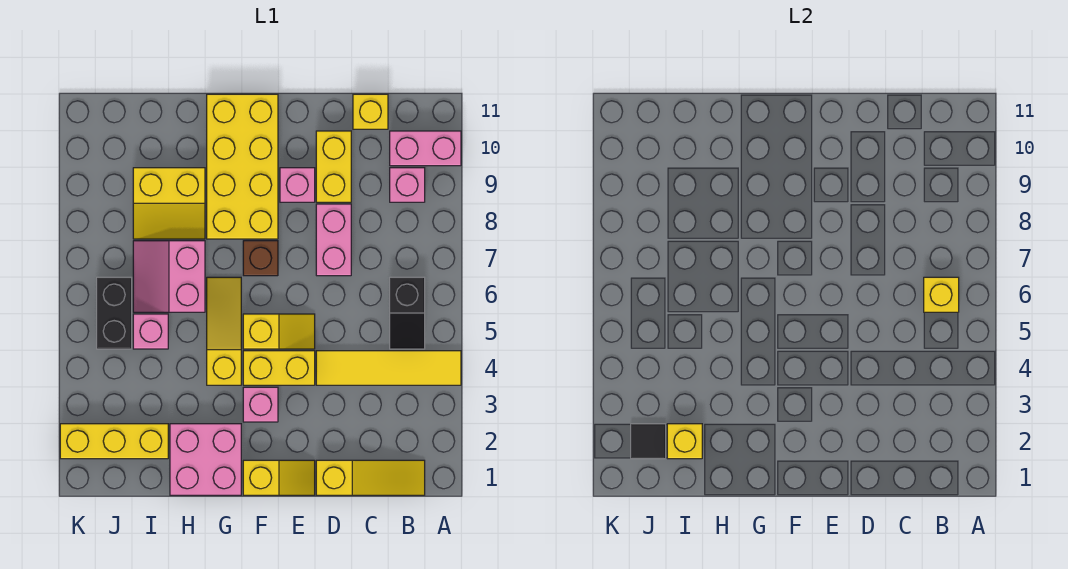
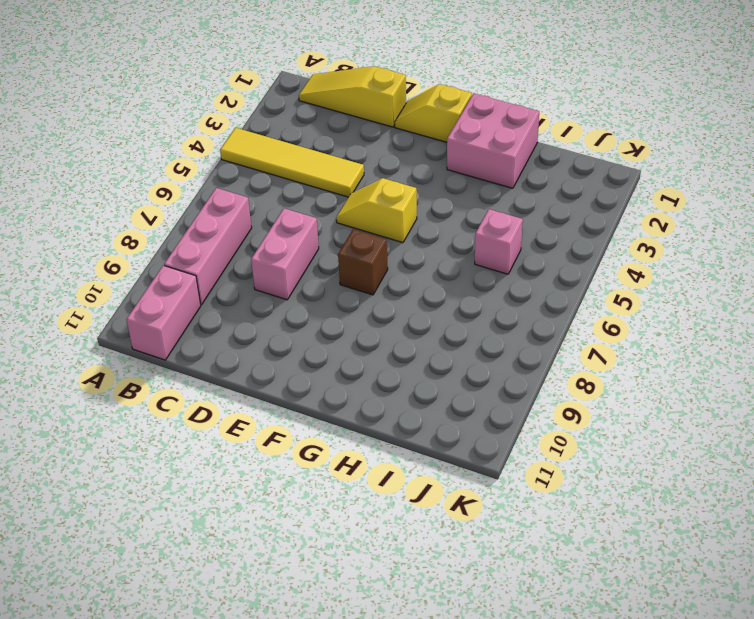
pink 1x3 brick [164,188,252,305] -> pink 1x1 brick [390,168,425,202]
pink 1x2 brick [126,265,201,360] -> pink 1x2 brick turned to [390,131,461,166]
none -> black 1x2 slope [390,277,425,349]
none -> yellow 1x1 brick [353,94,388,129]
none -> yellow 1x2 brick [316,131,351,202]

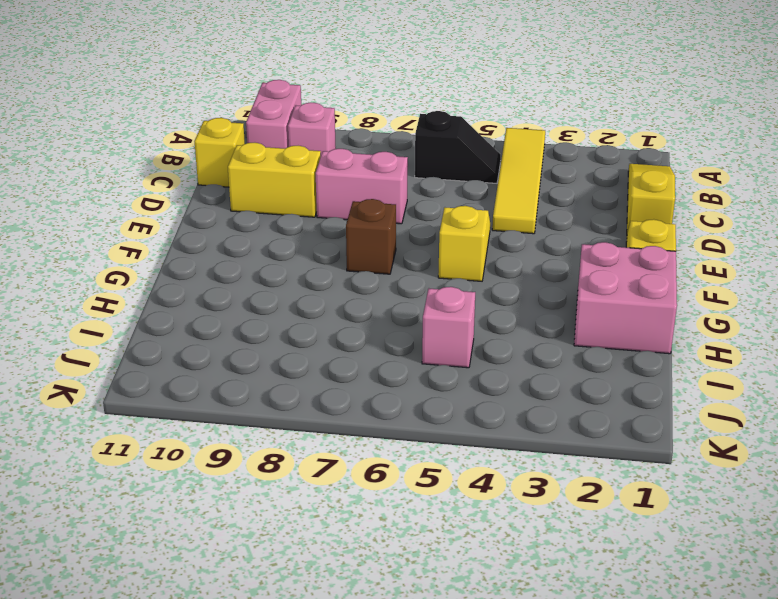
none -> yellow 1x2 brick [243,351,315,385]
none -> pink 1x1 brick [280,168,315,202]
none -> pink 1x1 brick [243,387,278,422]

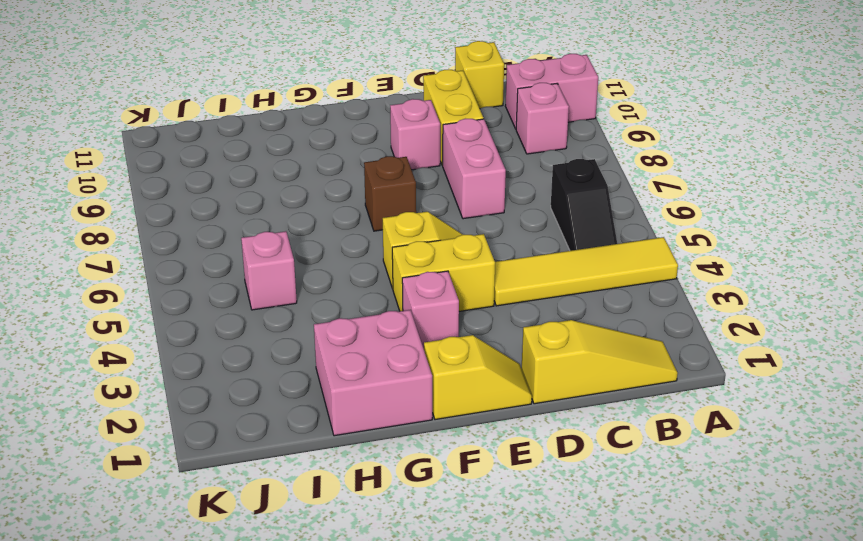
none -> yellow 2x4 brick [207,94,278,239]
none -> yellow 1x3 slope [207,277,241,385]
none -> pink 2x2 slope [133,241,205,312]

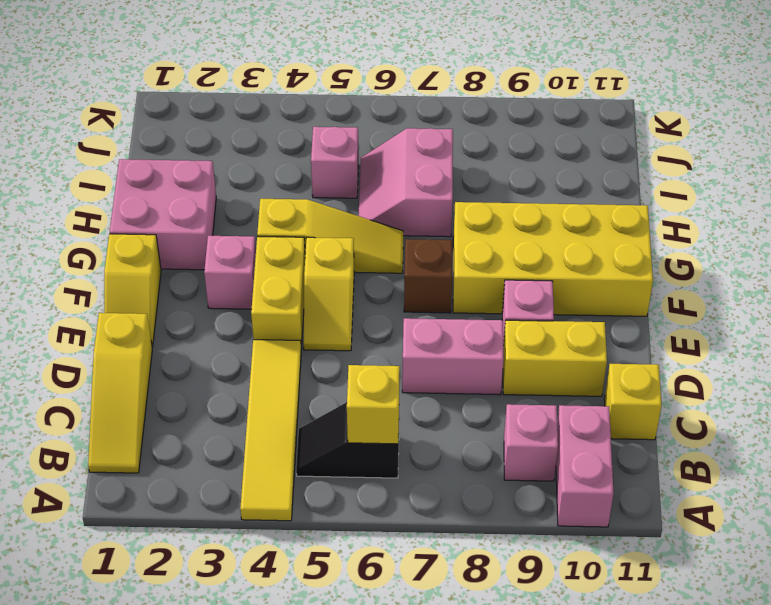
pink 2x2 slope [359,128,453,237] -> pink 2x2 slope turned to [133,241,205,312]
none -> yellow 2x2 slope [133,168,205,239]
none -> yellow 1x3 brick [60,424,168,459]
none -> black 1x2 brick [97,277,132,349]

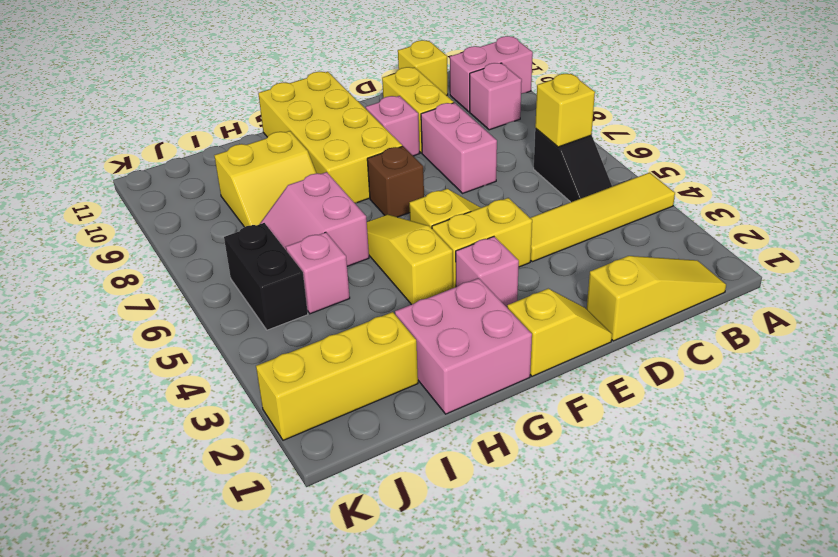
none -> yellow 1x1 brick [667,424,702,459]
none -> black 1x1 tile [631,424,666,459]

